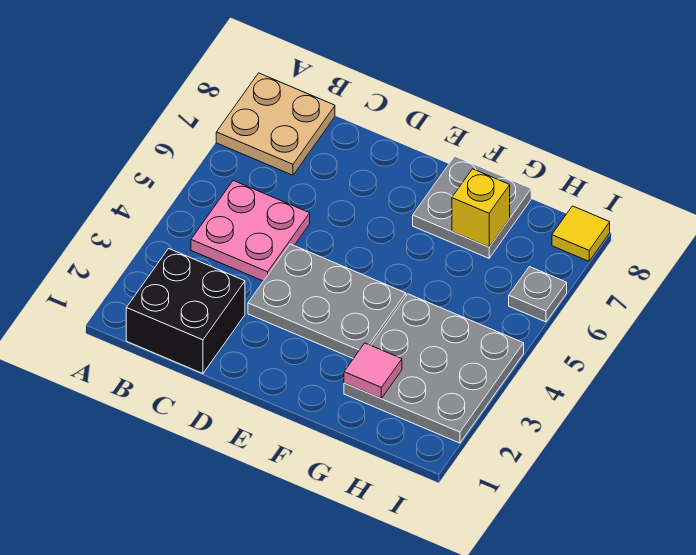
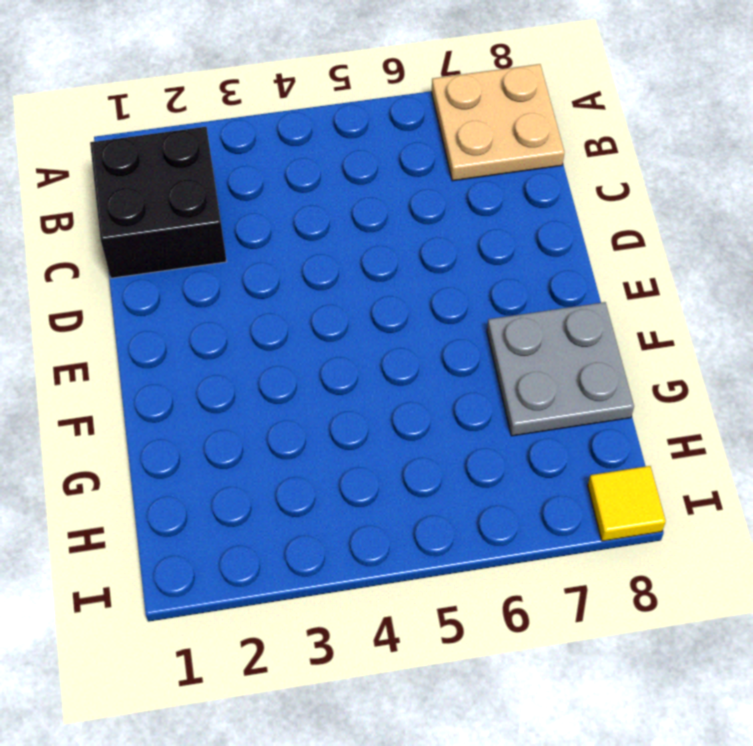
none -> pink 2x2 plate [191,181,310,281]
none -> grey 2x3 plate [248,244,406,359]

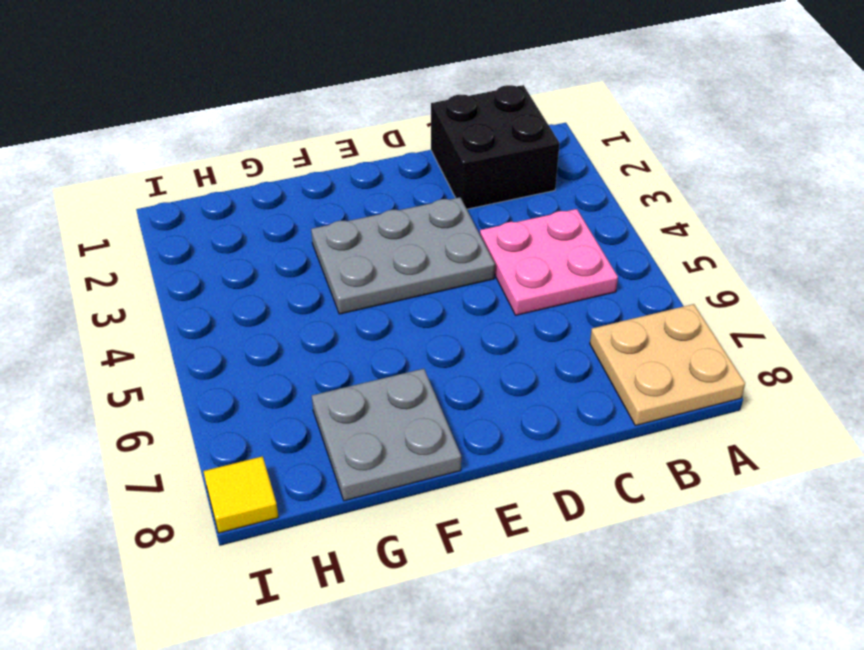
none -> grey 3x3 plate [344,294,524,443]
none -> grey 1x1 plate [509,267,567,322]

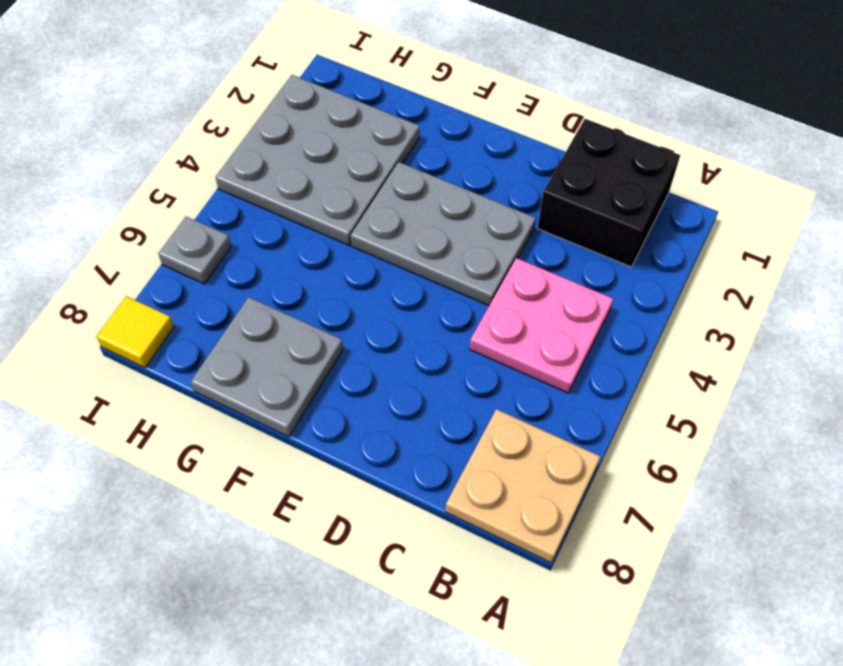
none -> pink 1x1 tile [344,343,402,398]
none -> yellow 1x1 brick [452,169,510,247]

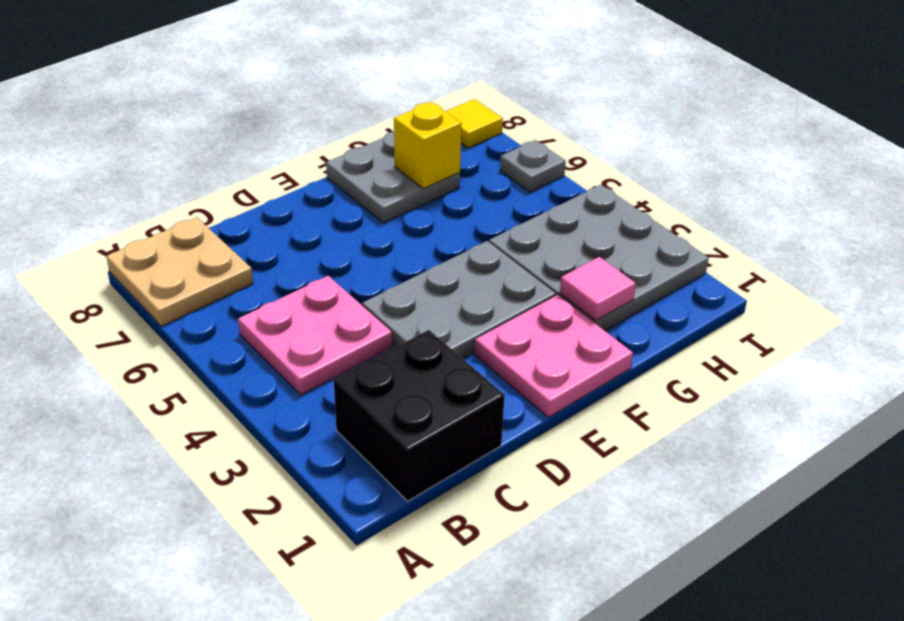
pink 2x2 plate [475,295,633,417] -> none

